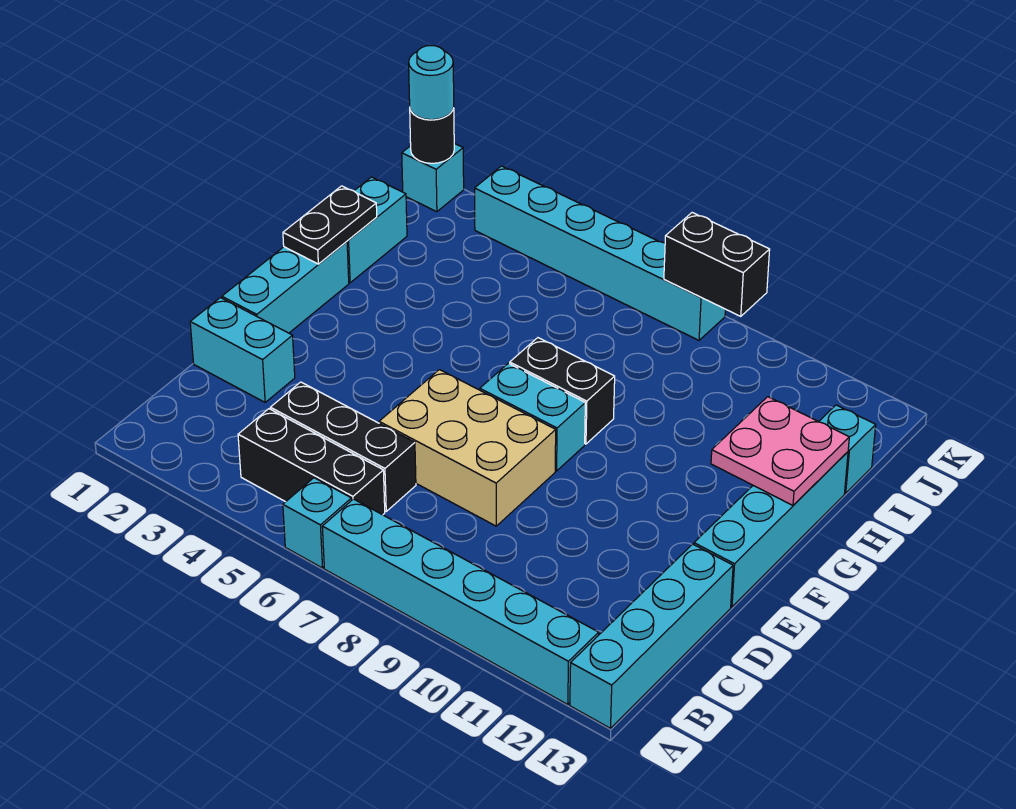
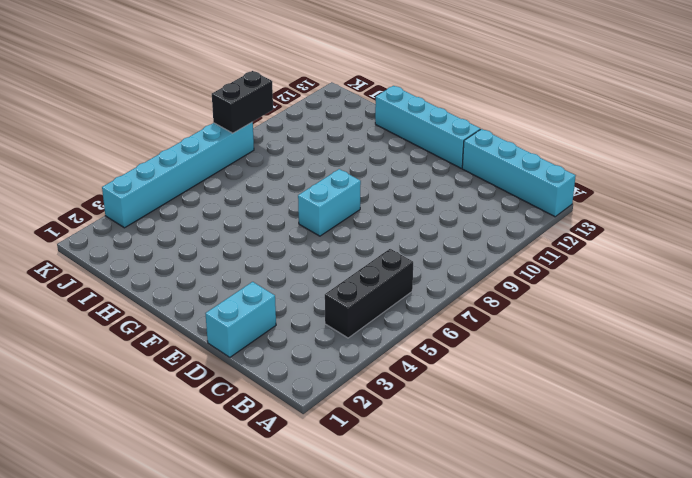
none -> cyan 1x1 brick [283,478,352,568]
none -> cyan 1x6 brick [322,499,599,704]
none -> black 1x3 brick [270,382,416,511]

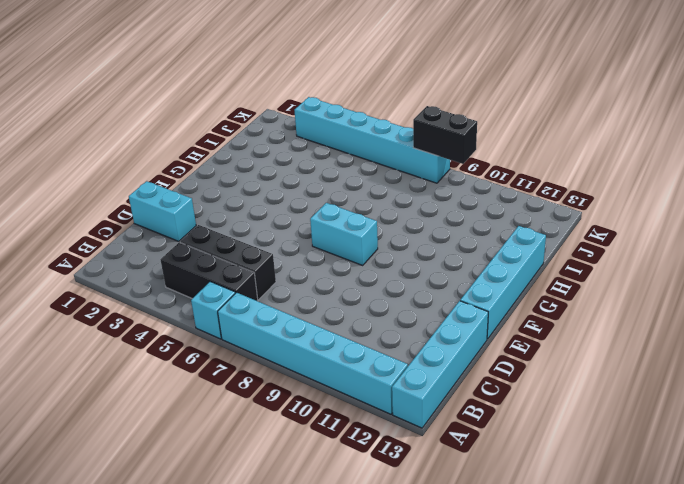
none -> tan 2x3 brick [379,370,556,526]
none -> cyan 1x3 brick [222,242,349,333]
none -> black 1x2 brick [510,338,615,444]

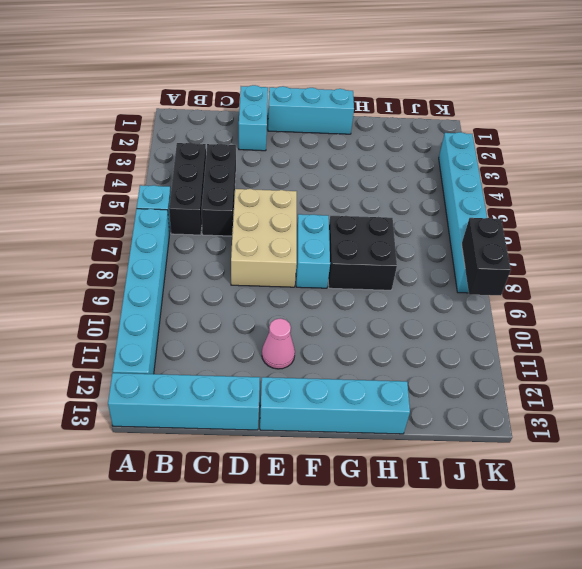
pink 1x1 cone [262,318,295,369] -> none
black 2x2 brick [328,216,397,290] -> black 1x2 brick [510,338,615,444]
none -> cyan 1x2 brick [347,177,407,283]
none -> cyan 1x1 brick [819,405,876,493]
none -> cyan 1x1 brick [402,143,464,212]

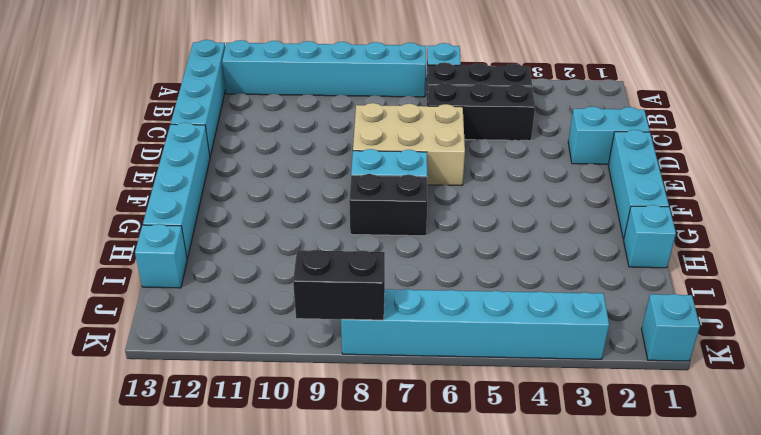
cyan 1x1 brick [624,205,676,268] -> cyan 1x2 brick [347,177,407,283]
none -> black 1x2 plate [283,186,377,264]
none -> pink 2x2 plate [711,397,849,505]
none -> black 1x1 round brick [410,108,454,163]

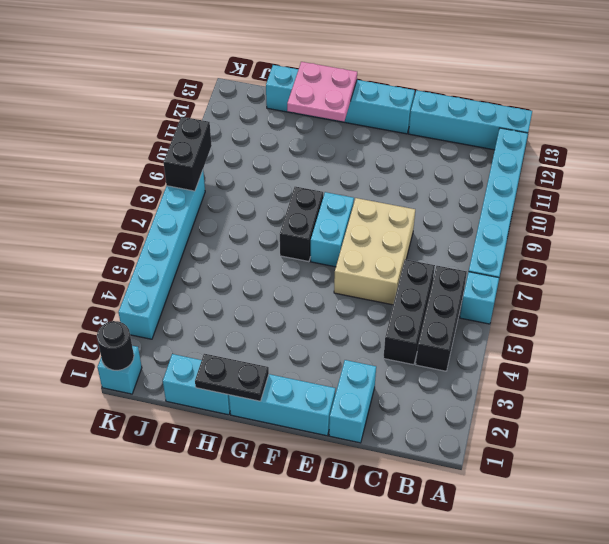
none -> cyan 1x1 round brick [409,46,454,120]

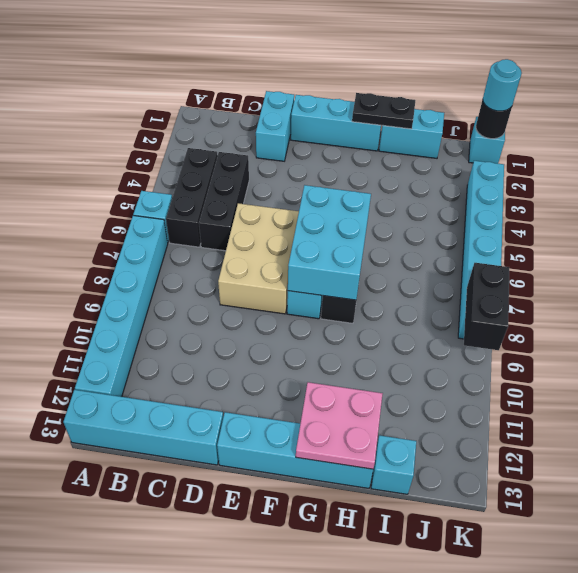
cyan 2x3 brick [288,185,371,300] -> none

